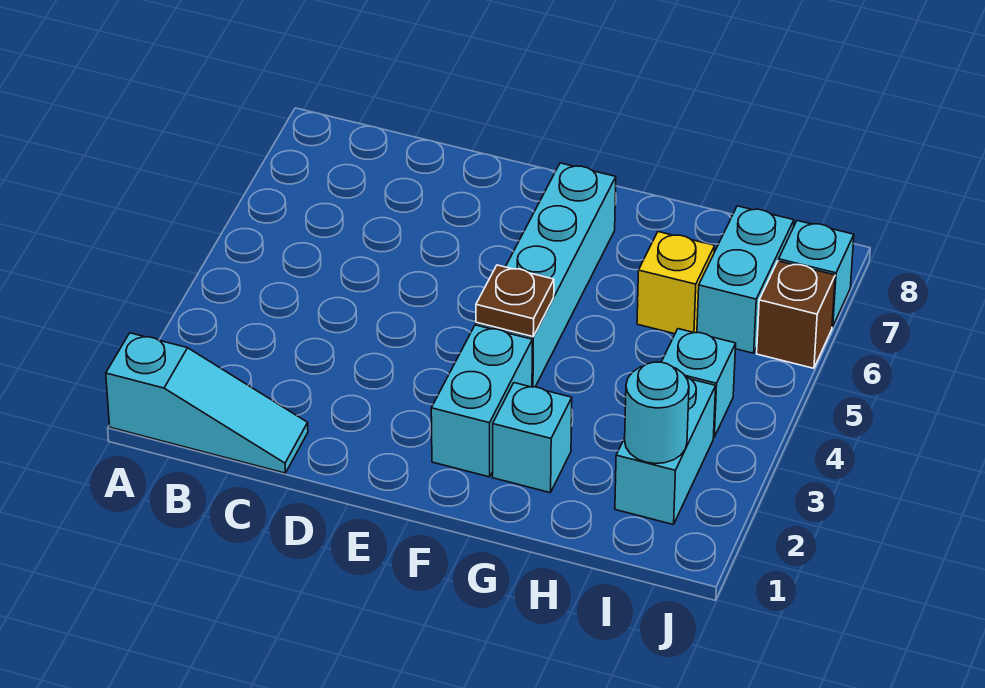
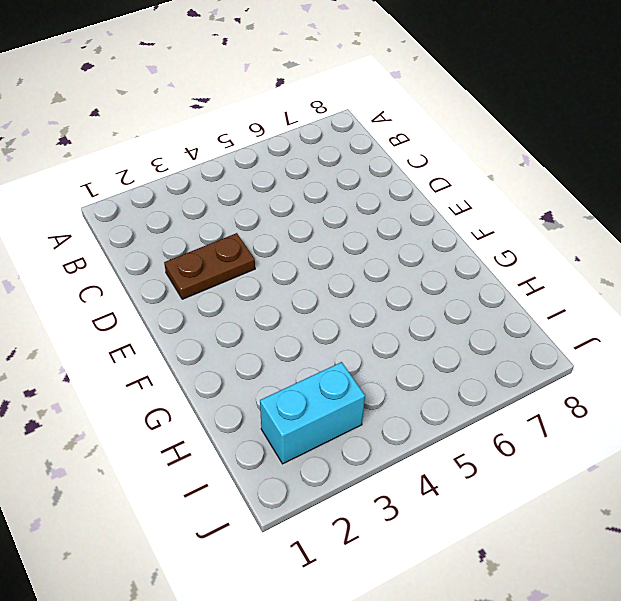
brown 1x2 plate [164,233,255,299] -> none
none -> cyan 1x3 slope [106,333,308,473]
none -> cyan 1x2 brick [431,325,532,477]
none -> cyan 1x4 brick [476,163,616,387]

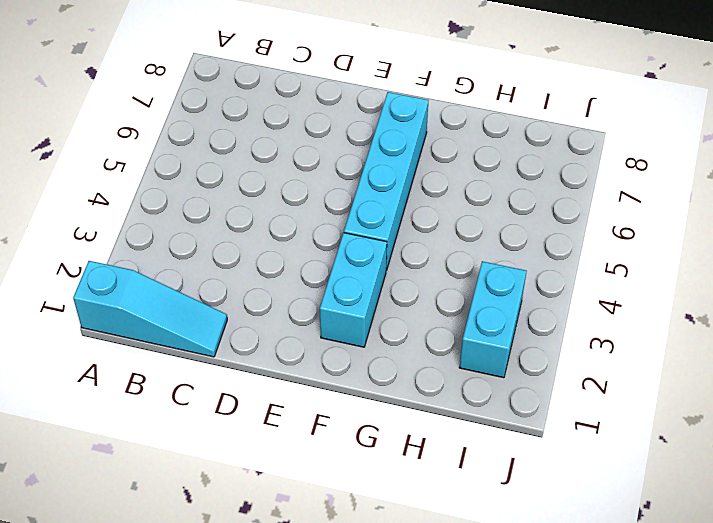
none -> cyan 1x1 brick [493,383,572,493]
none -> yellow 1x1 brick [637,232,715,334]
none -> cyan 1x1 brick [662,329,736,437]

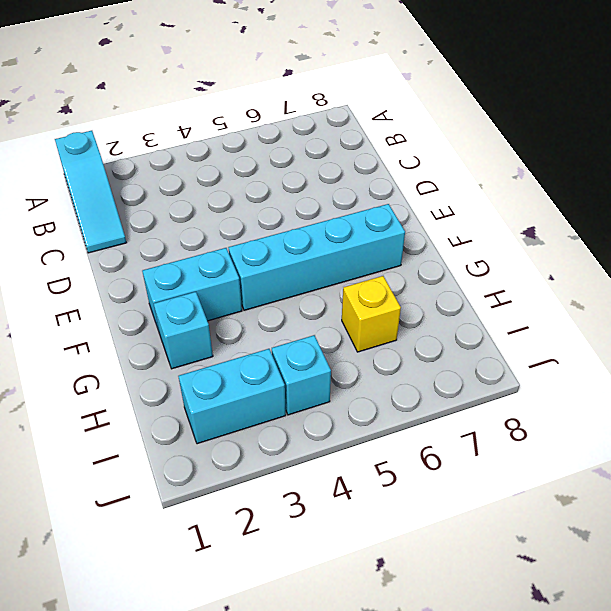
none -> cyan 1x2 brick [697,206,794,353]
none -> brown 1x1 brick [757,261,835,368]
none -> cyan 1x1 brick [779,221,854,327]

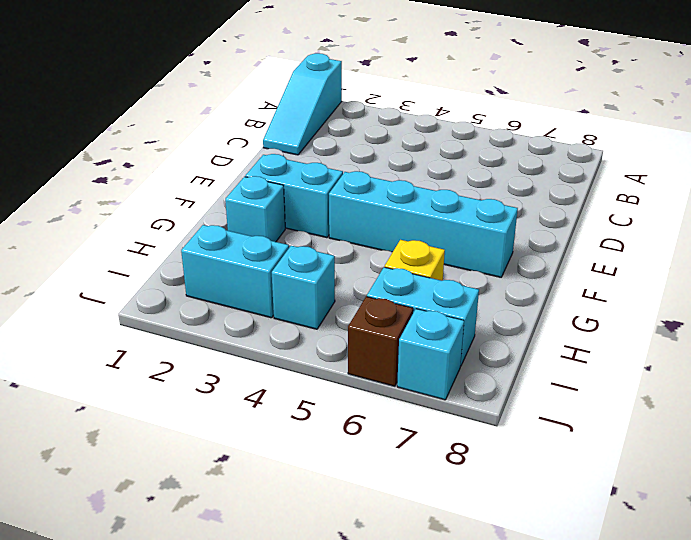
none -> brown 1x1 plate [476,265,554,337]
none -> cyan 1x1 round brick [625,362,689,464]

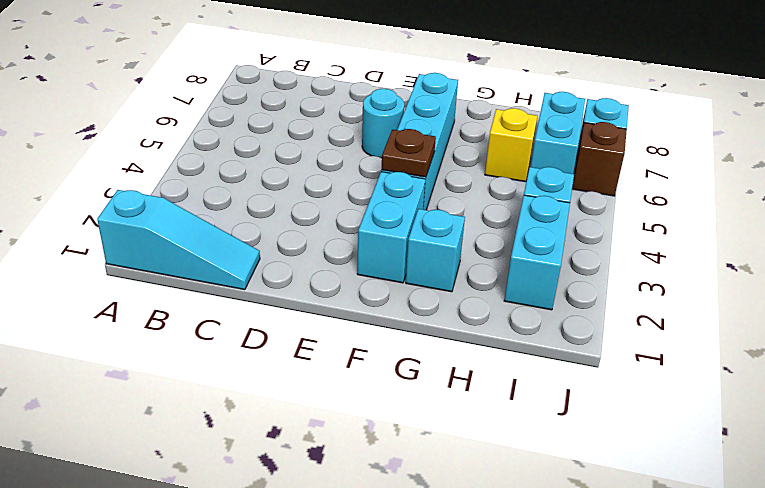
cyan 1x1 round brick [362,89,404,158] -> cyan 1x1 round brick moved to [625,362,689,464]

